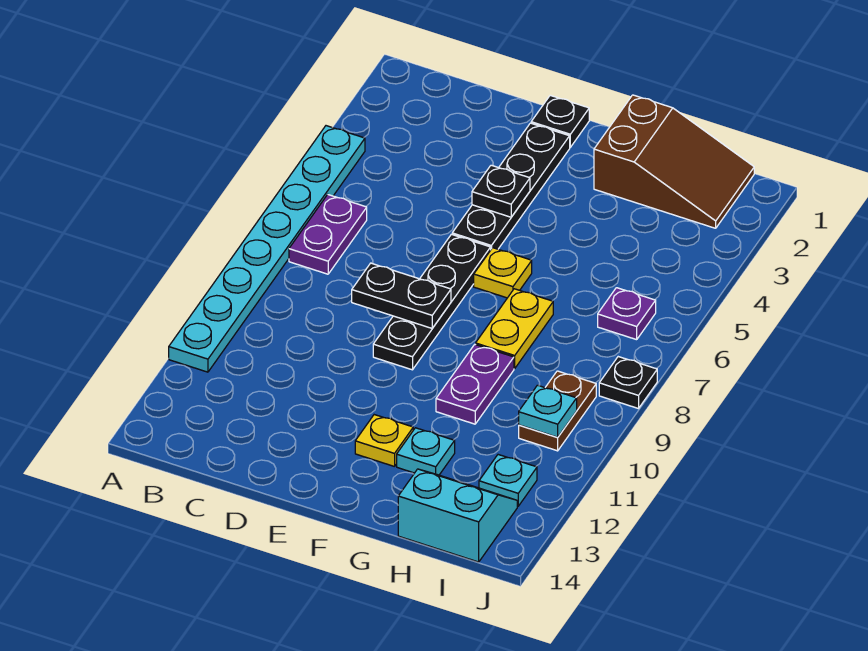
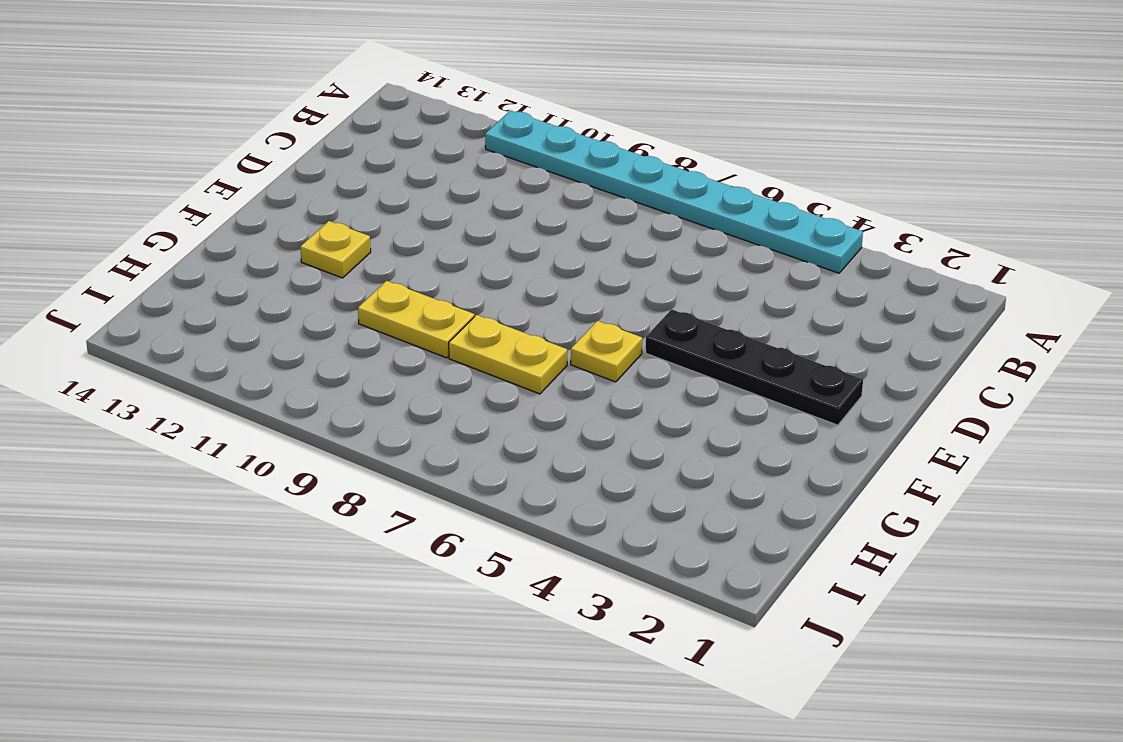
yellow 1x2 plate [358,281,474,358] -> purple 1x2 plate [436,344,514,424]
none -> purple 1x2 plate [289,195,367,274]
none -> black 1x1 plate [531,95,589,147]
none -> black 1x4 plate [373,234,491,370]

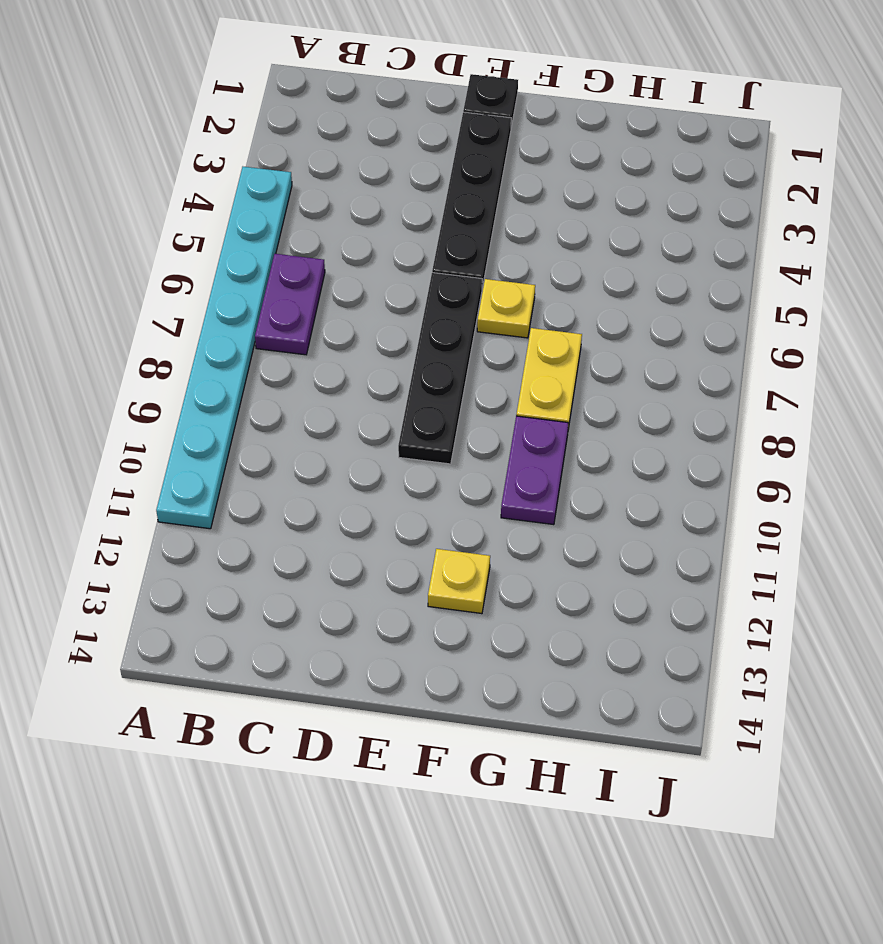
none -> brown 2x3 slope [594,95,754,228]
none -> cyan 1x1 plate [397,428,455,475]
none -> cyan 2x2 slope [398,469,517,562]

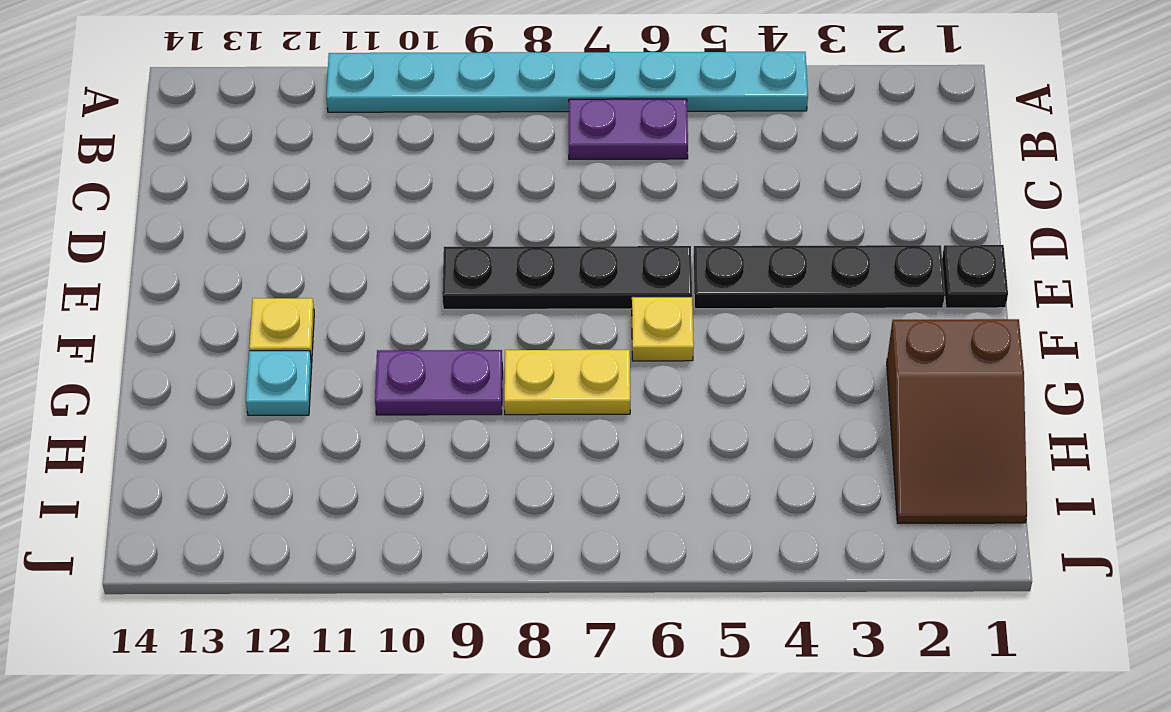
none -> cyan 2x2 slope [398,469,517,562]
none -> purple 1x1 plate [598,288,656,340]
none -> brown 1x2 plate [519,371,596,451]

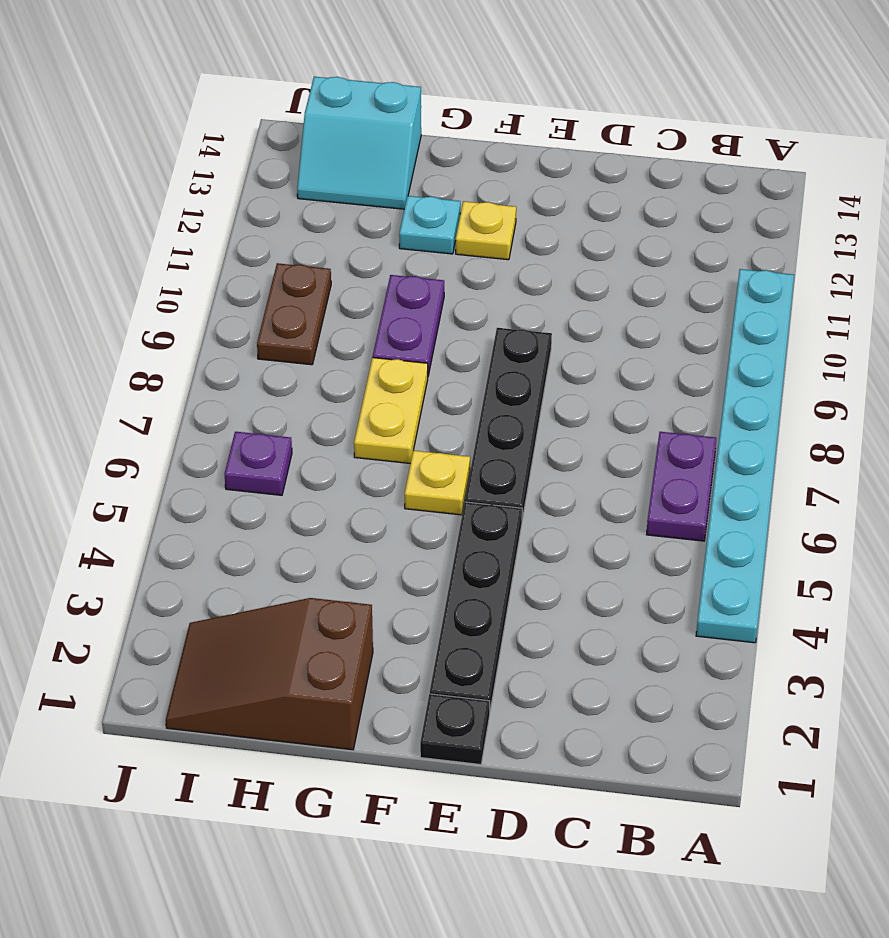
none -> cyan 1x1 plate [479,455,537,506]
none -> black 1x1 plate [599,357,657,409]
none -> black 1x2 plate [352,263,451,328]

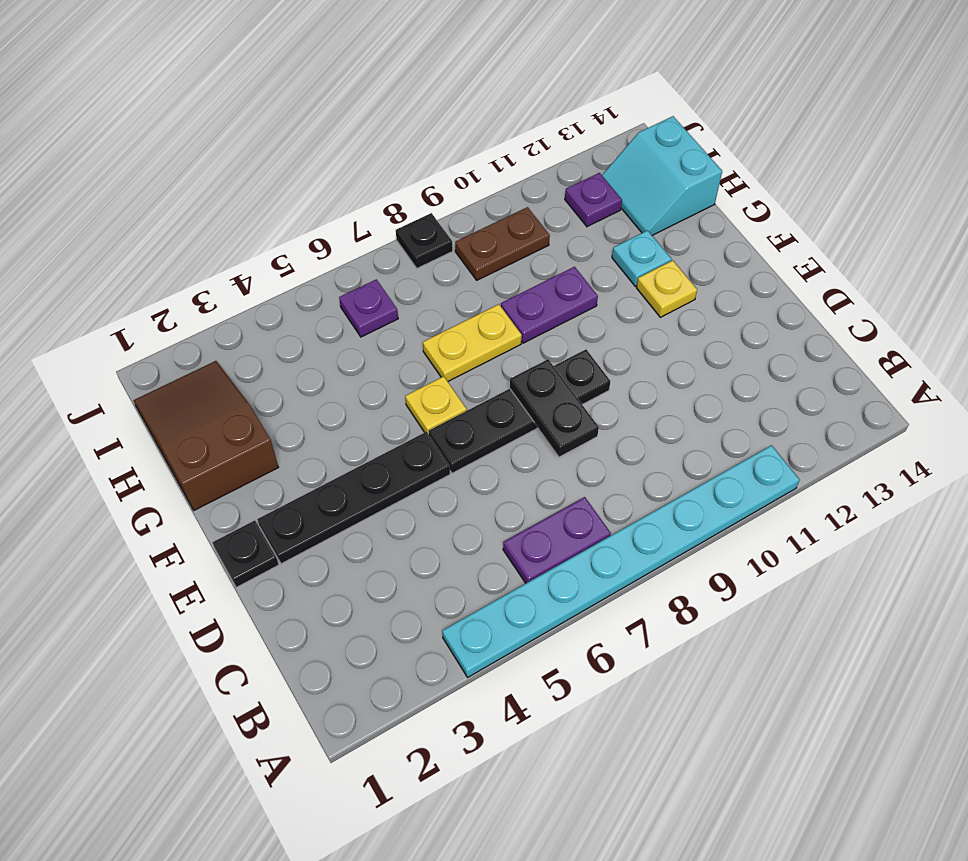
purple 1x1 plate [565,173,622,227] -> cyan 1x1 plate [479,455,537,506]
none -> black 1x1 plate [472,165,530,217]
none -> cyan 1x1 plate [519,385,577,437]

